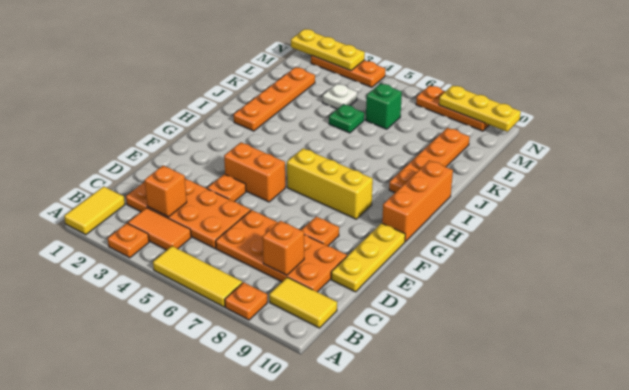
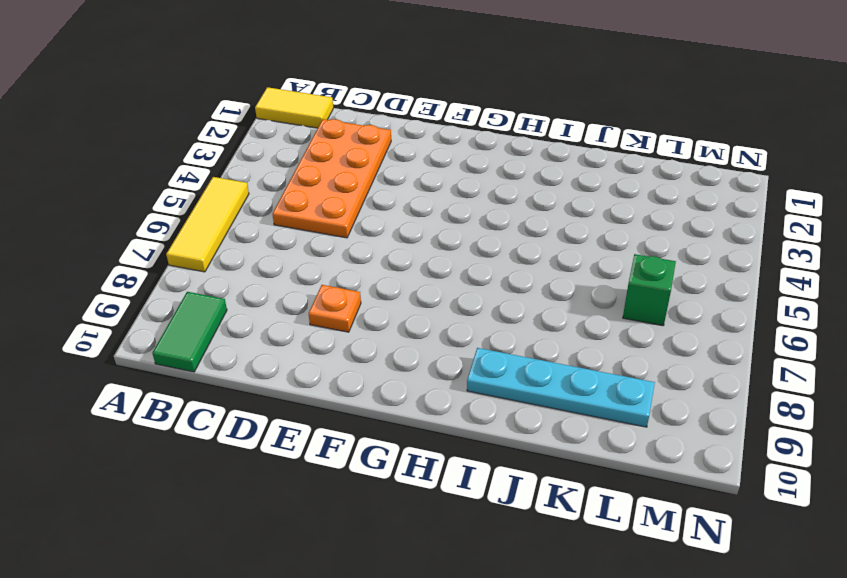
green 1x2 tile [152,292,227,372] -> yellow 1x2 tile [269,277,337,328]
cyan 1x4 plate [467,348,655,427] -> orange 1x4 plate [389,128,470,192]
none -> orange 1x1 plate [108,223,149,258]
none -> orange 1x1 plate [225,282,267,320]
none -> orange 1x2 tile [128,208,191,250]

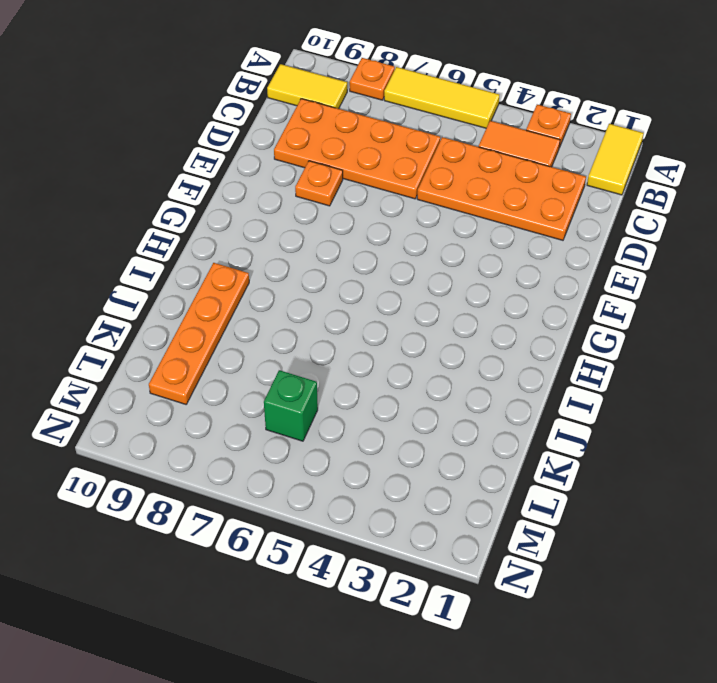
none -> yellow 1x3 plate [331,223,405,292]
none -> orange 1x1 plate [207,174,246,202]
none -> orange 1x2 brick [224,142,285,202]

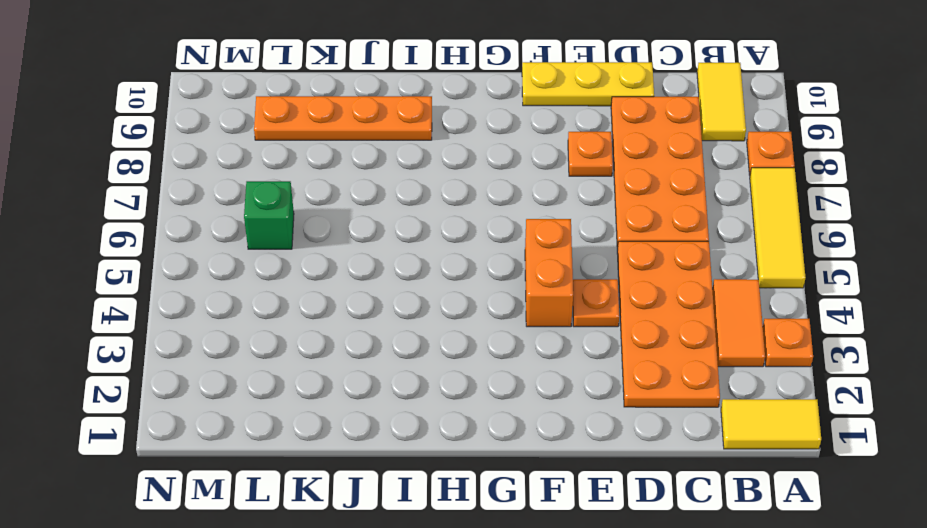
none -> yellow 1x3 brick [287,148,373,219]
none -> orange 1x3 brick [382,160,453,242]
none -> orange 1x4 plate [234,67,315,131]

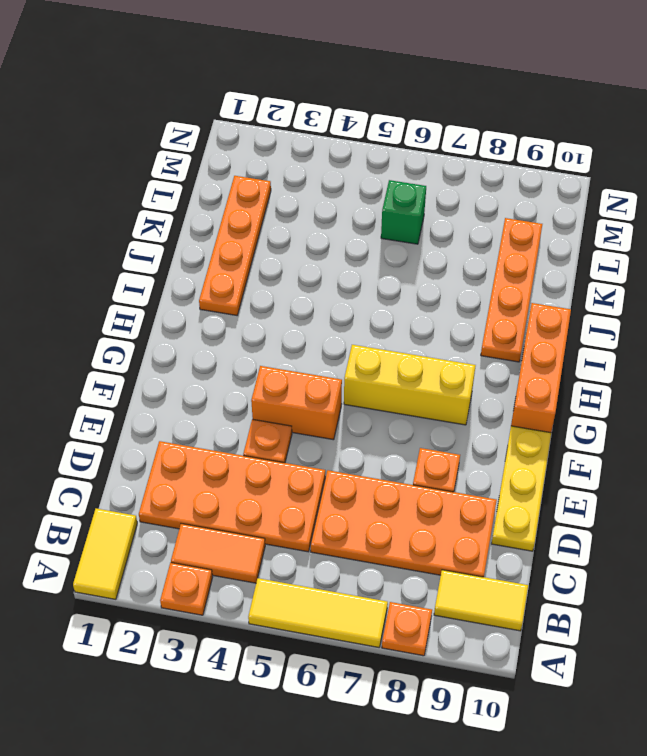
none -> green 1x1 plate [329,104,364,133]
none -> white 1x1 plate [323,84,357,109]
none -> orange 1x3 plate [311,55,385,87]

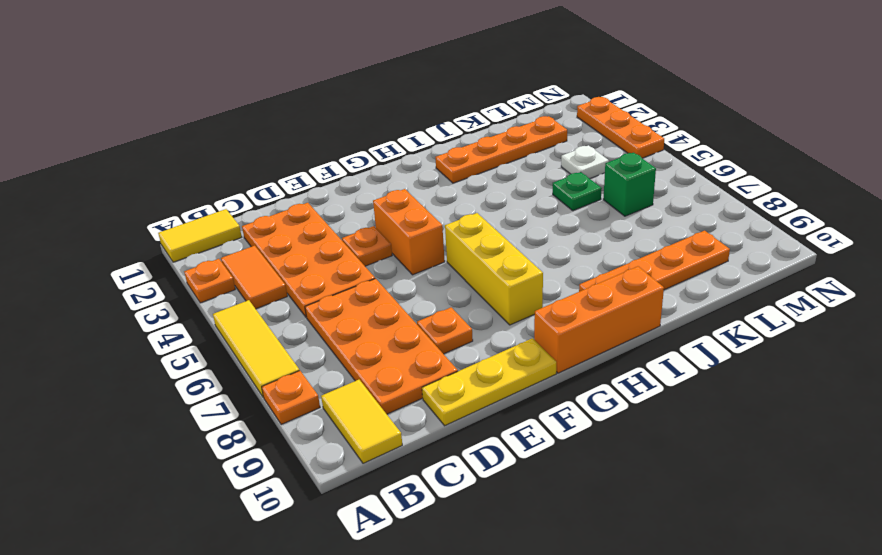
none -> orange 1x3 plate [416,85,489,131]
none -> orange 1x1 brick [145,166,187,217]
none -> orange 1x1 brick [262,221,304,275]

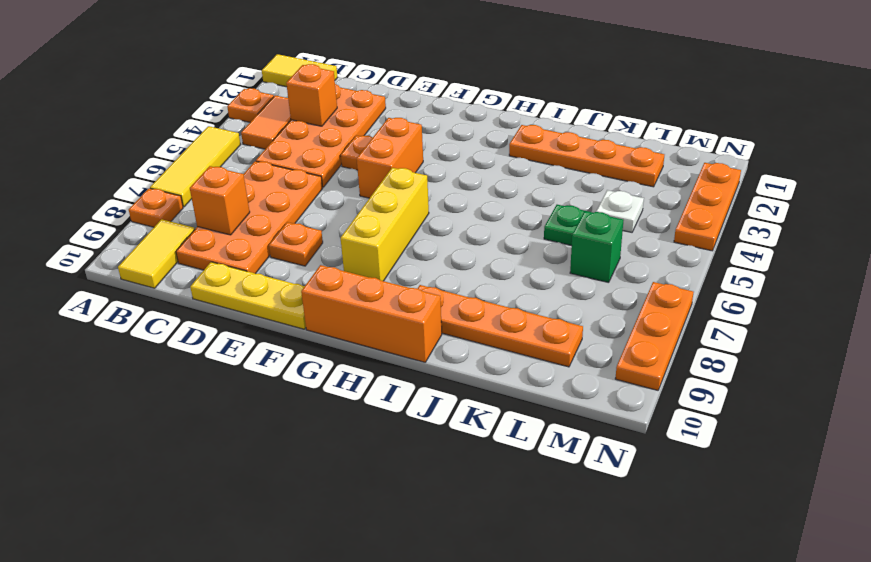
none -> yellow 1x3 plate [291,29,365,71]
none -> yellow 1x3 plate [439,85,521,132]

